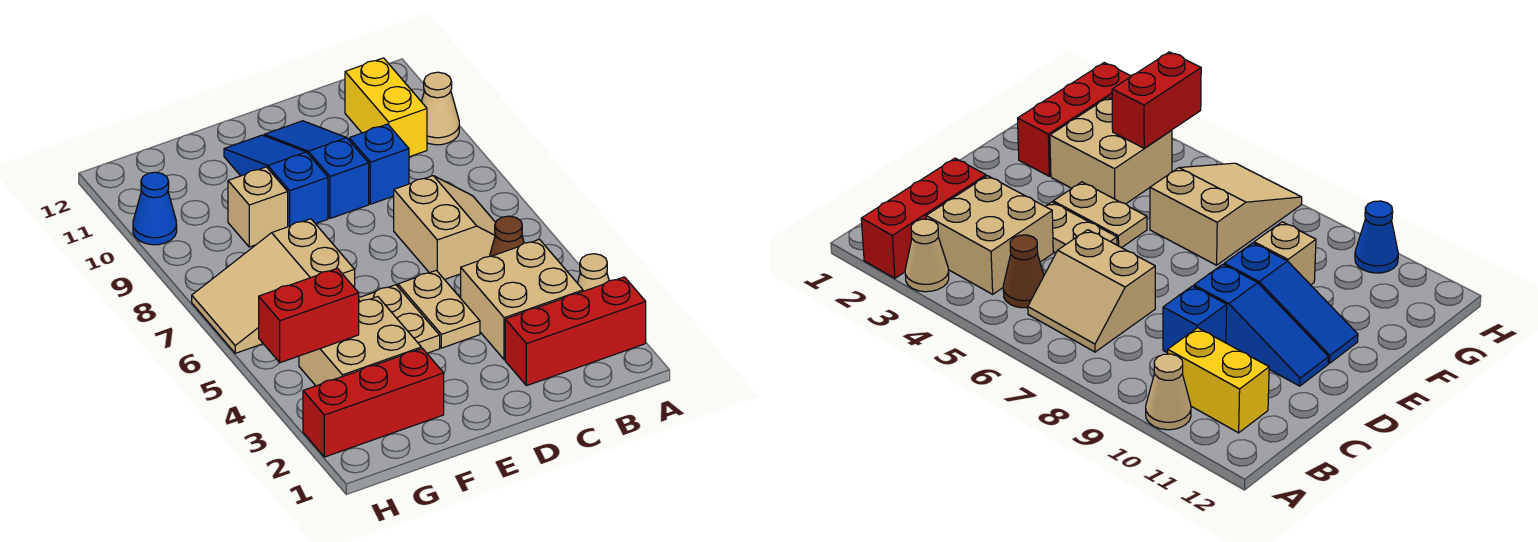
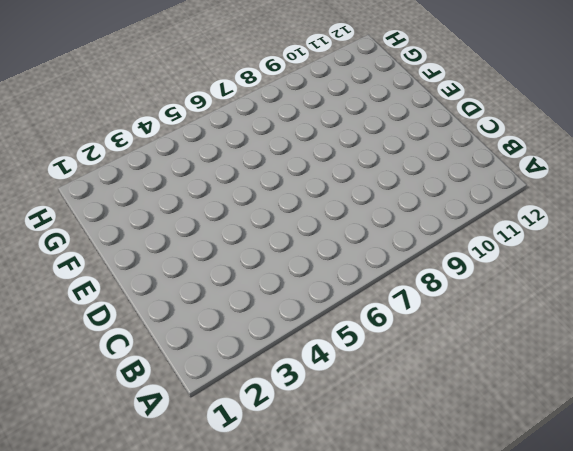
none -> red 1x3 brick [505,277,646,386]
none -> tan 1x1 cone [578,254,609,291]
none -> tan 1x1 cone [421,72,459,145]

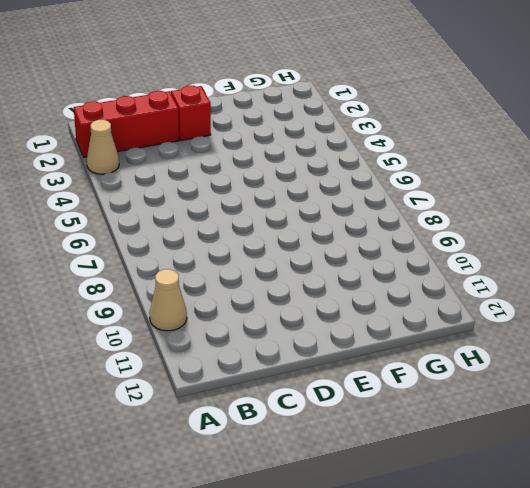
red 1x1 brick [171,86,211,140] -> none
none -> tan 2x2 brick [461,239,583,360]
none -> brown 1x1 cone [490,216,524,256]
none -> tan 2x2 slope [394,176,496,280]

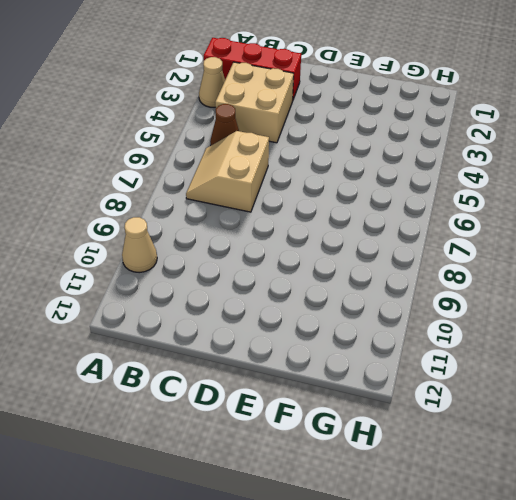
none -> yellow 1x2 brick [345,58,427,157]
none -> blue 1x1 brick [349,124,409,204]
none -> tan 1x2 plate [398,270,480,348]

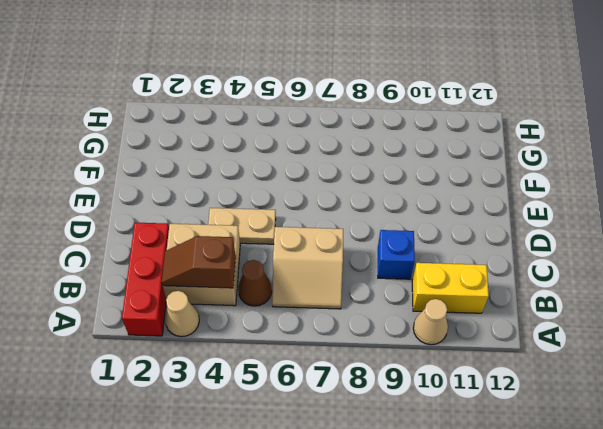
brown 1x2 slope [161,236,236,288] -> none
none -> blue 1x3 slope [264,121,369,218]
none -> tan 1x2 plate [359,285,440,353]
none -> blue 1x3 slope [224,135,328,227]

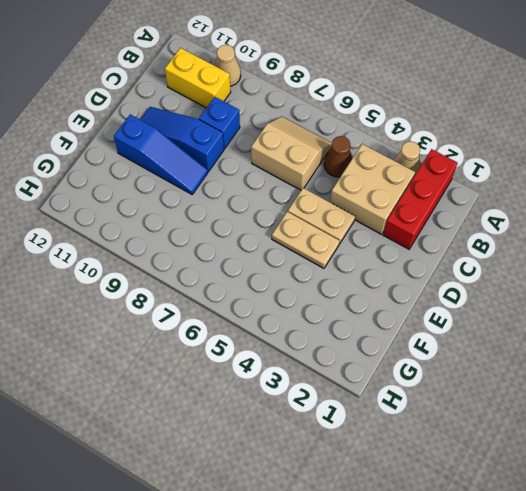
blue 1x3 slope [114,114,208,194] -> blue 1x3 slope turned to [224,135,328,227]
none -> red 1x3 brick [303,348,444,457]
none -> tan 2x2 brick [299,297,421,386]
none -> tan 2x3 slope [192,219,355,353]

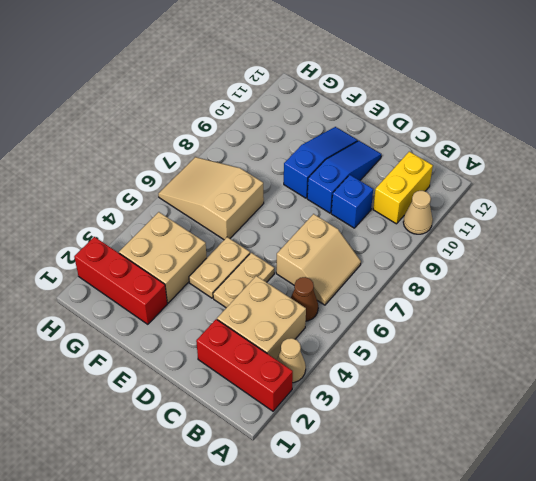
none -> tan 1x1 brick [228,167,288,247]
none -> blue 1x1 cone [133,172,177,245]
none -> red 1x2 brick [259,268,359,363]

